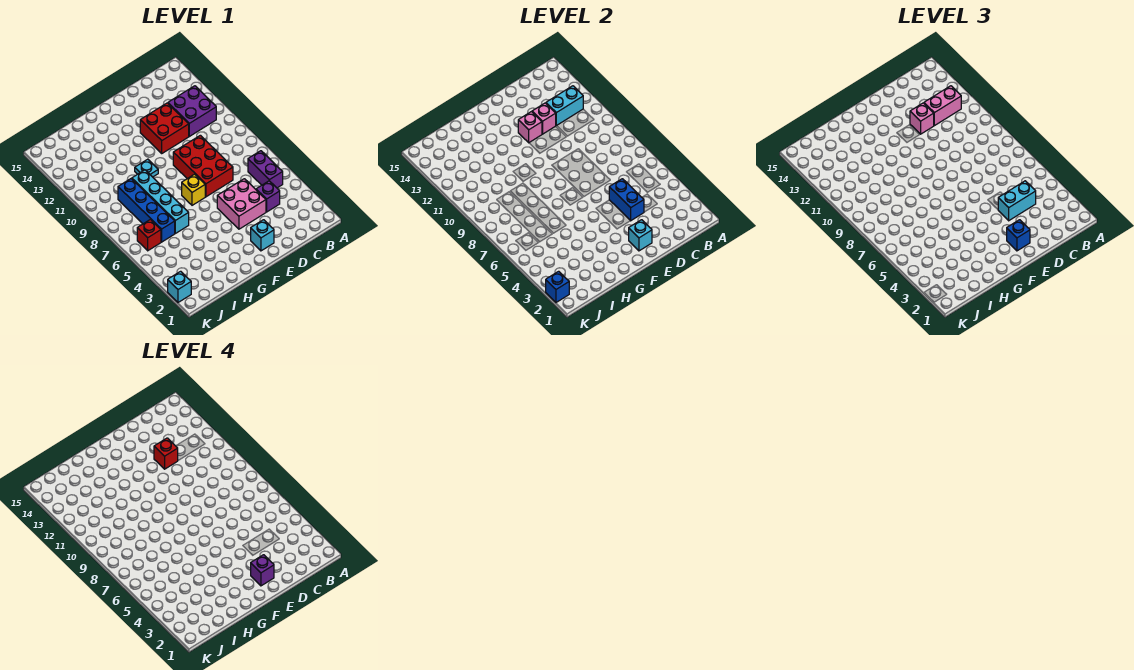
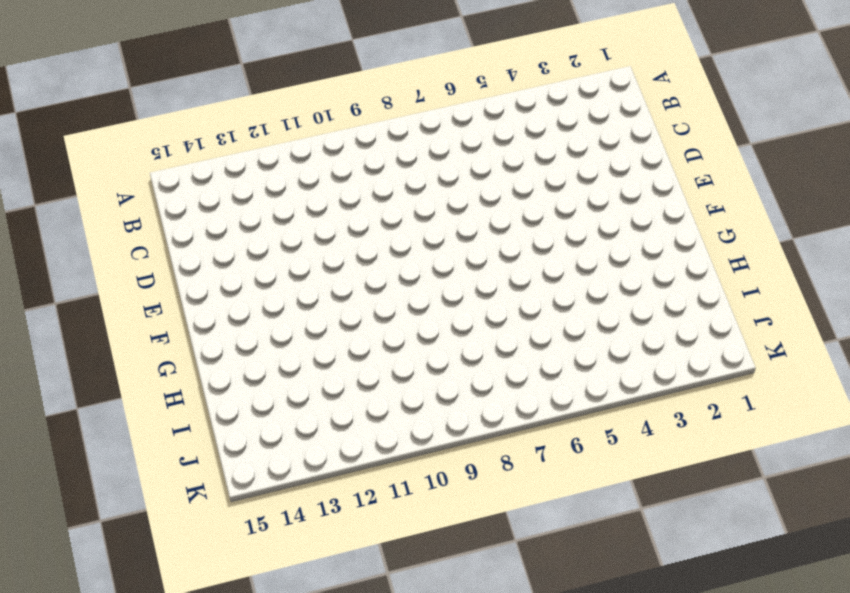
none -> purple 1x2 brick [248,151,283,188]
none -> purple 2x2 brick [168,86,216,136]
none -> purple 1x1 brick [256,181,280,212]

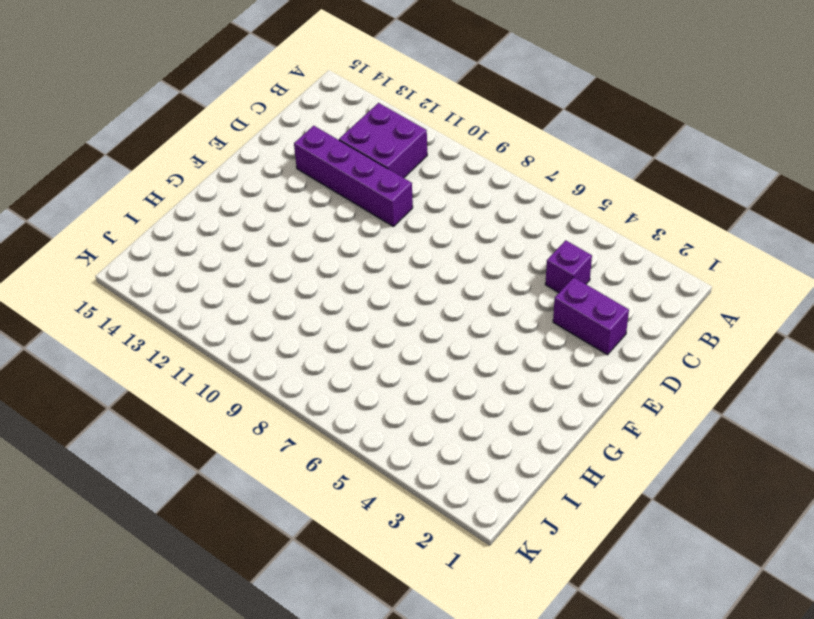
purple 1x2 brick [553,277,629,355] -> purple 1x2 brick moved to [248,151,283,188]
purple 1x4 brick [294,126,413,227] -> red 2x2 brick [140,103,189,153]
none -> pink 2x2 brick [217,179,266,229]
none -> red 2x3 brick [173,135,233,197]
none -> cyan 1x1 brick [251,220,274,251]

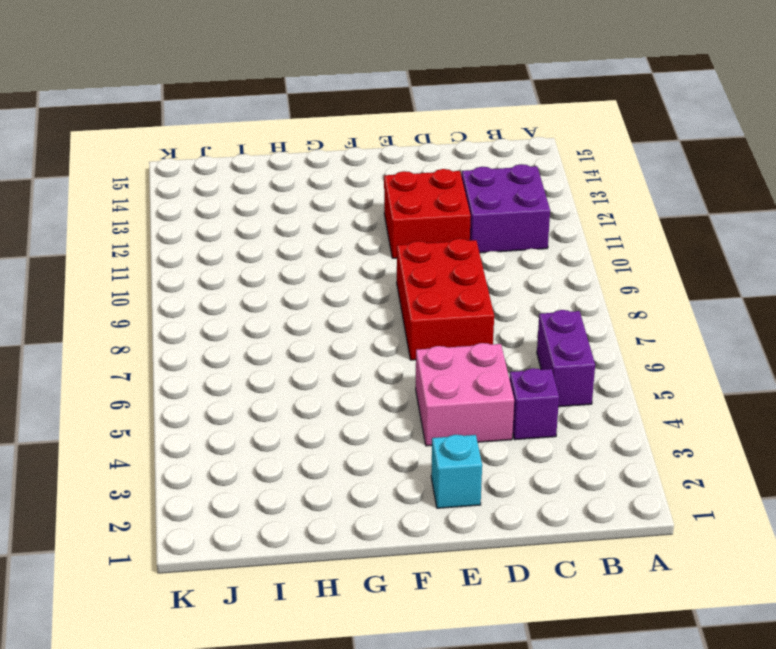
none -> yellow 1x1 brick [182,174,205,205]
none -> cyan 1x1 plate [135,159,158,177]
none -> cyan 1x4 brick [132,170,189,233]

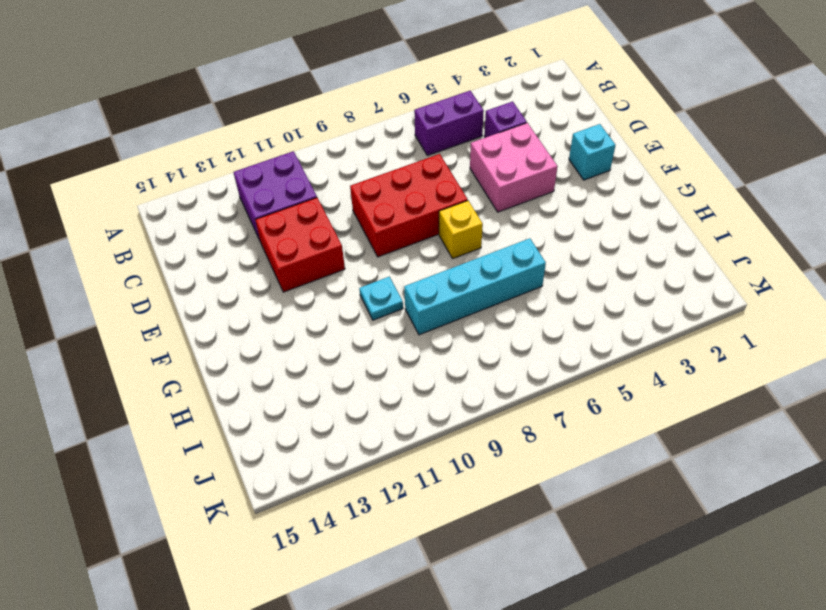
none -> blue 1x4 brick [118,179,175,242]
none -> red 1x1 brick [137,220,161,251]
none -> cyan 1x1 brick [168,271,191,302]

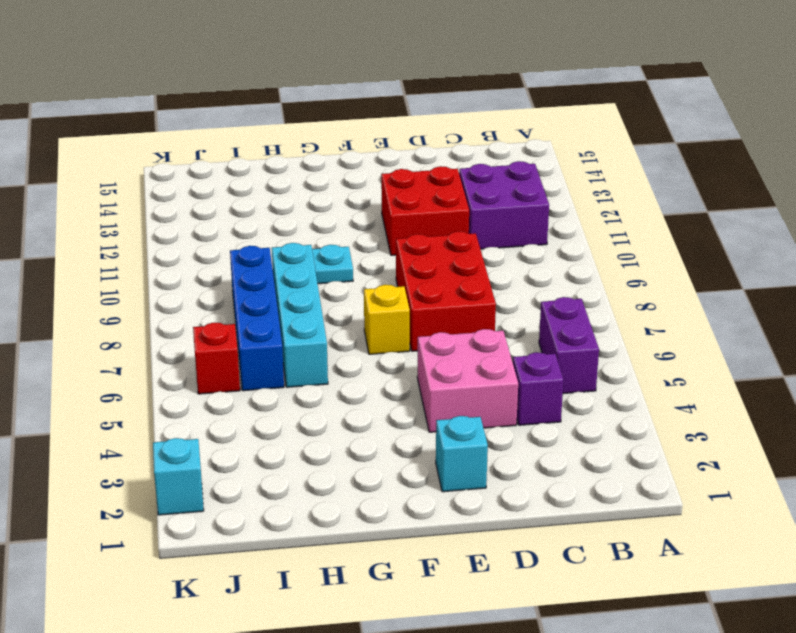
none -> cyan 1x2 brick [546,86,583,126]
none -> blue 1x2 brick [609,179,644,220]
none -> pink 1x1 brick [532,103,556,134]

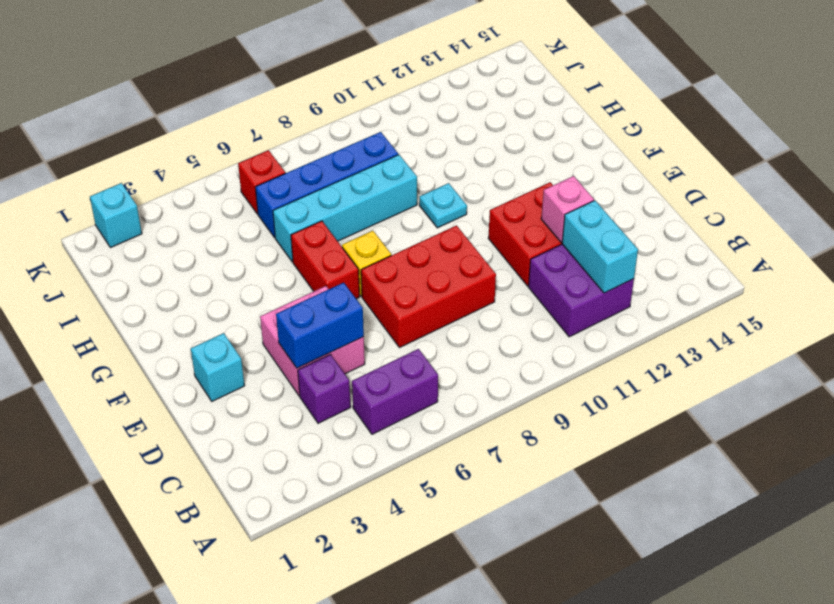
red 1x2 brick [291,221,360,299] -> none
none -> cyan 1x1 brick [629,220,652,251]
none -> pink 1x1 brick [518,112,542,143]
none -> blue 1x1 brick [546,271,569,302]

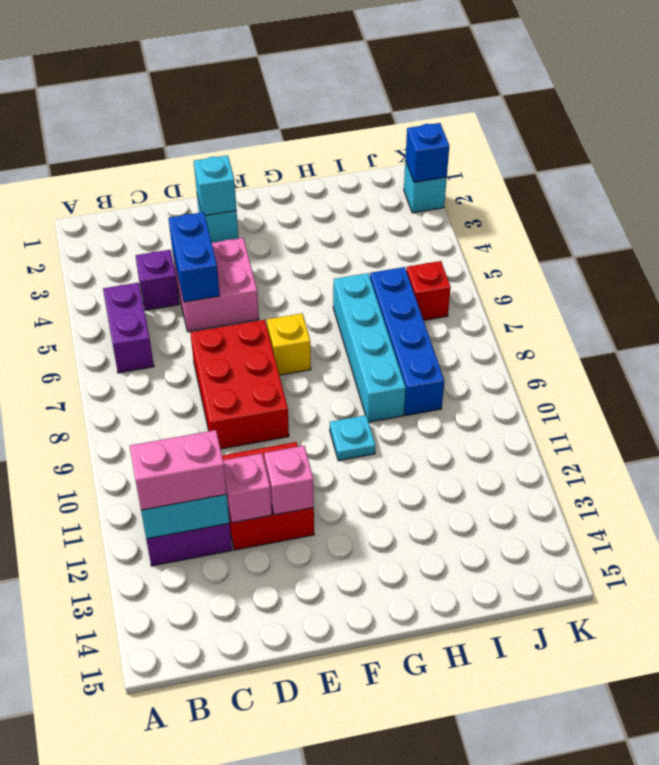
none -> cyan 1x2 brick [998,181,1036,221]
none -> pink 1x1 brick [910,103,934,134]
none -> blue 1x1 brick [1007,220,1030,251]

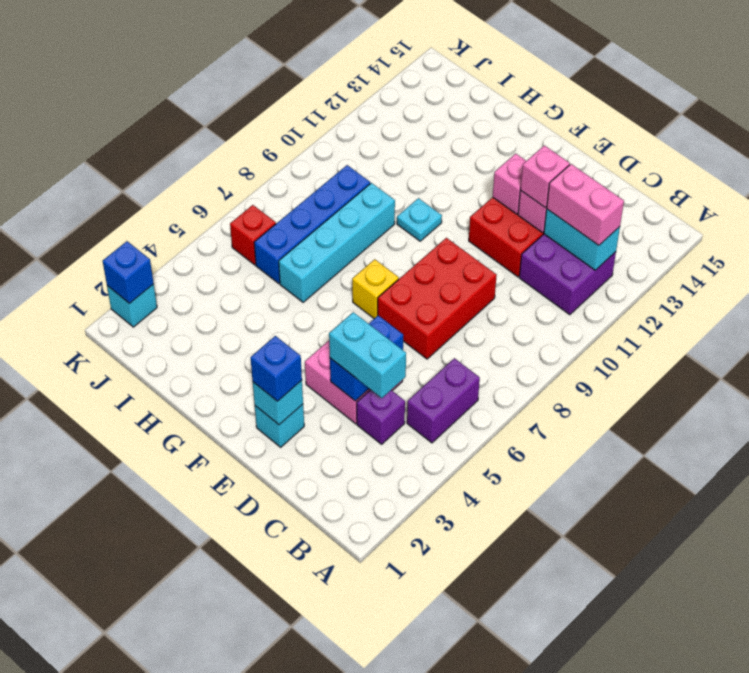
none -> red 1x1 brick [154,438,178,469]
none -> purple 1x1 brick [251,555,274,586]

